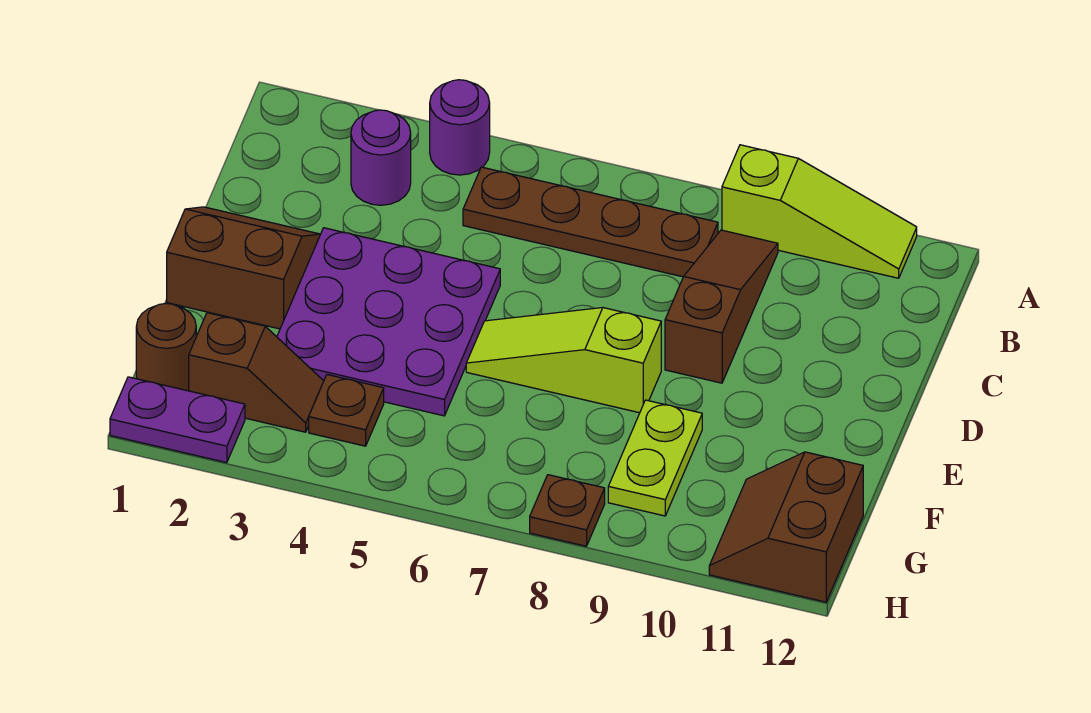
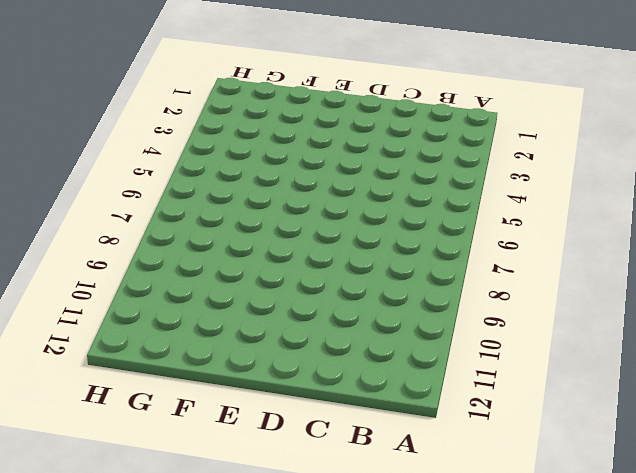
none -> purple 1x1 round brick [430,80,490,175]
none -> lime 1x3 slope [722,145,917,278]
none -> purple 1x1 round brick [351,110,411,205]

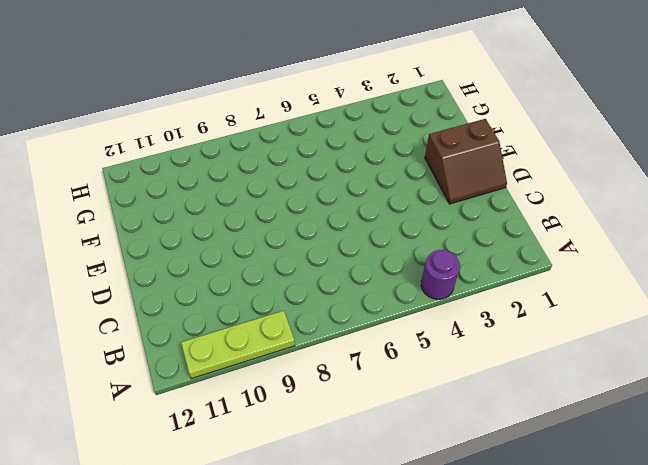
lime 1x3 plate [181,311,295,379] -> lime 1x3 slope [722,145,917,278]
none -> purple 1x1 round brick [351,110,411,205]
none -> brown 1x4 plate [463,167,718,277]
none -> brown 1x3 slope [665,230,778,383]

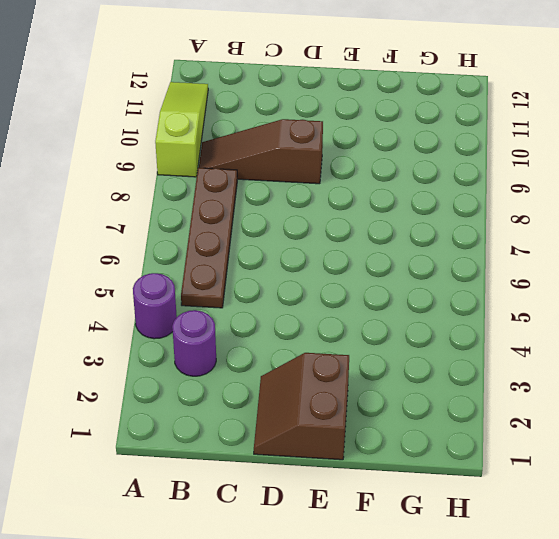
none -> purple 3x3 plate [277,228,500,416]
none -> lime 1x3 slope [466,308,661,413]
none -> lime 1x2 plate [608,400,702,516]

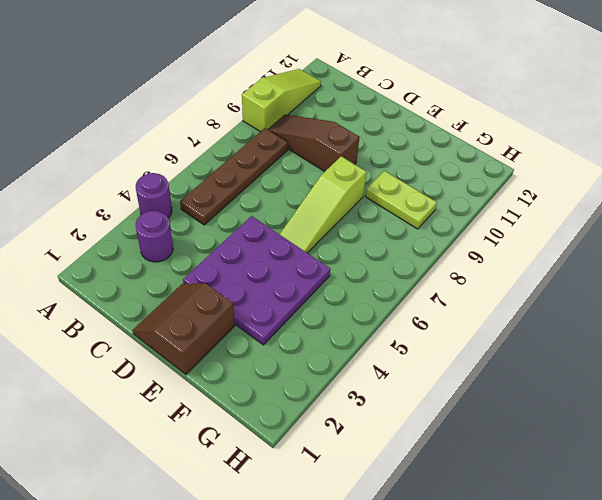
none -> brown 1x1 round brick [136,303,196,391]
none -> brown 1x2 slope [189,313,324,432]
none -> brown 1x1 plate [309,375,384,446]

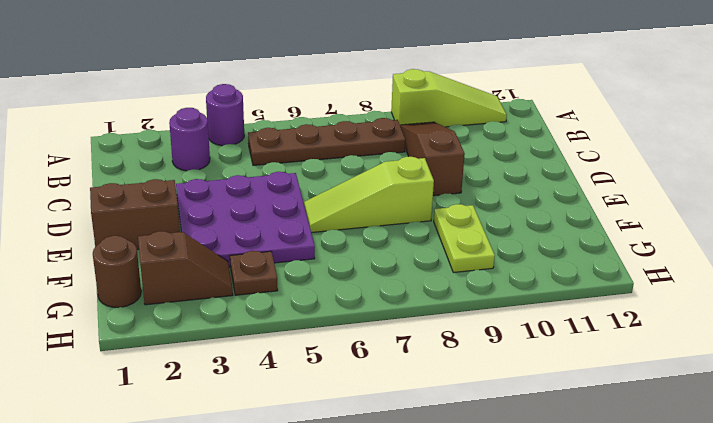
none -> brown 2x2 slope [709,452,863,602]
none -> purple 1x2 plate [110,377,245,463]
none -> brown 1x1 plate [530,475,605,546]

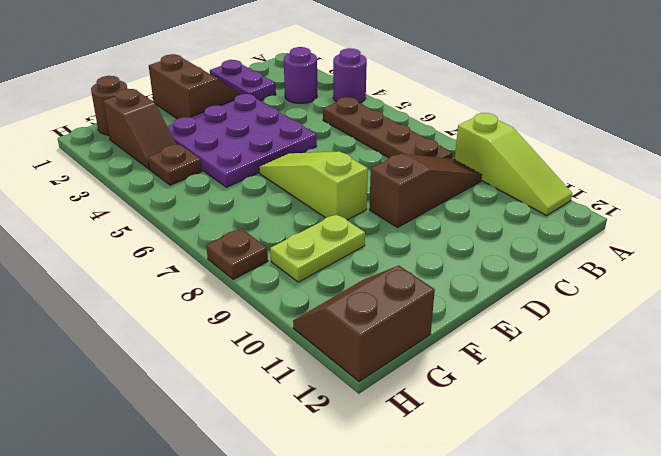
purple 1x2 plate [210,60,276,101] -> purple 1x2 plate moved to [110,377,245,463]

